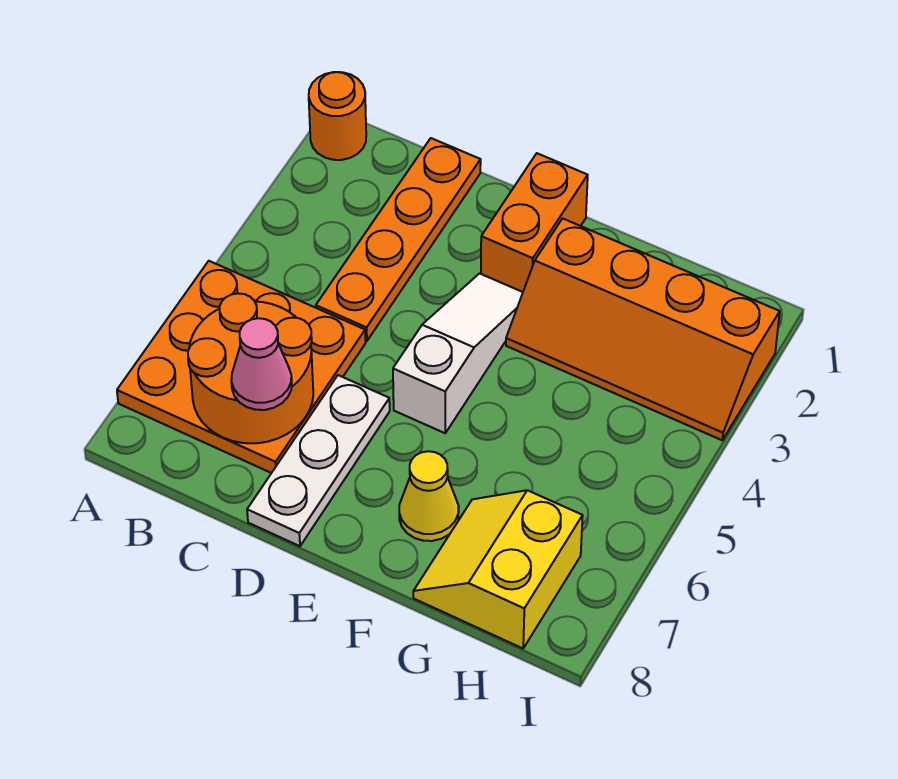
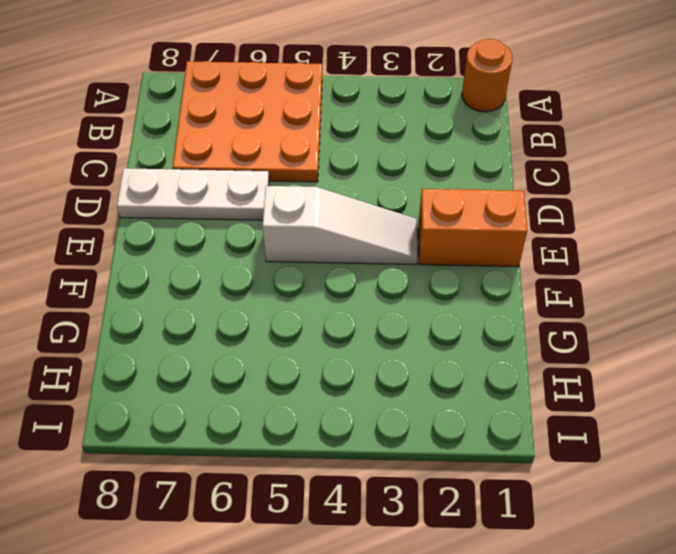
none -> orange 1x4 plate [316,138,481,341]
none -> orange 2x4 slope [506,219,780,440]

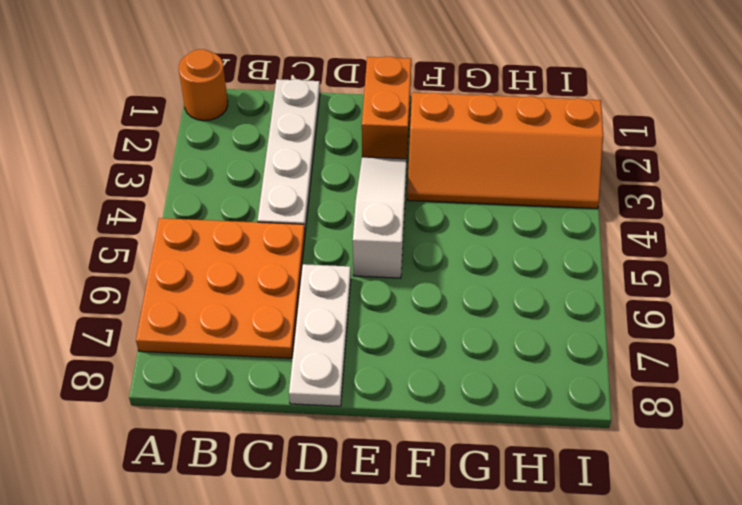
white 1x4 plate [258,79,320,231] -> orange 1x4 plate [316,138,481,341]
none -> yellow 1x1 cone [399,451,459,541]
none -> yellow 2x2 slope [413,490,583,648]

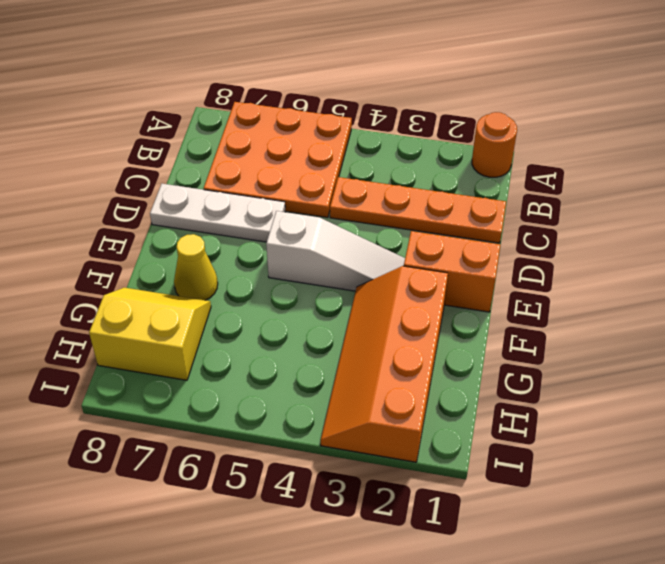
none -> orange 2x2 round brick [188,293,313,443]
none -> pink 1x1 cone [231,318,292,410]

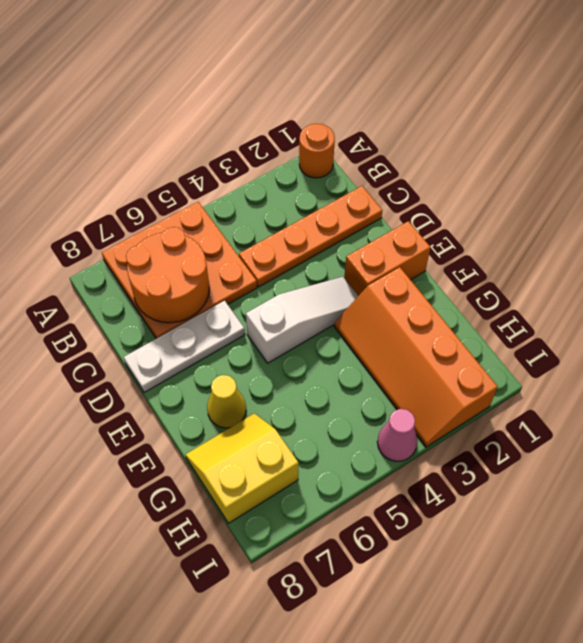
pink 1x1 cone [377,409,417,461] -> pink 1x1 cone moved to [231,318,292,410]

